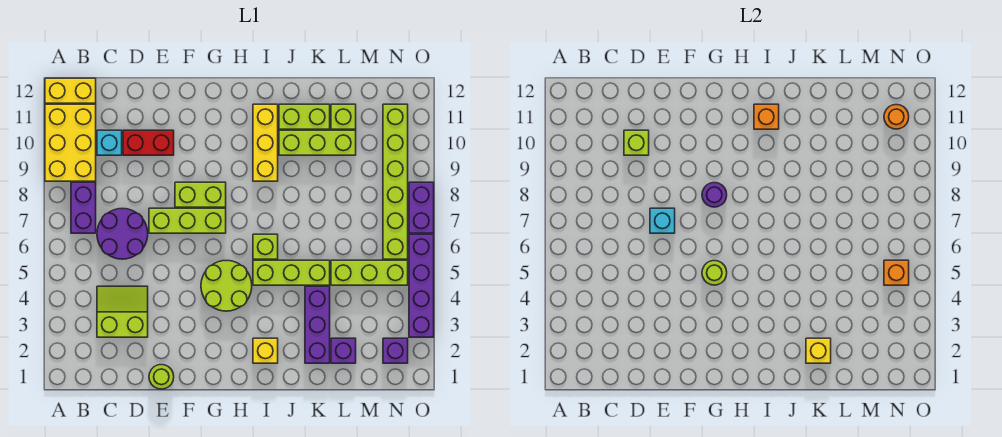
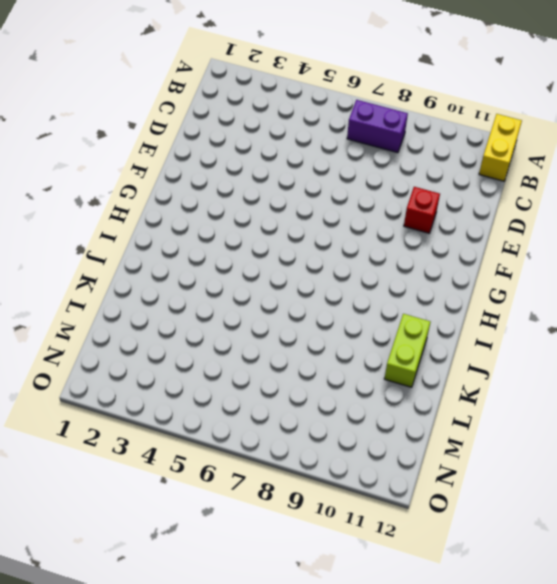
red 1x1 brick [404,187,440,233] -> red 1x2 brick [123,130,174,155]
none -> yellow 2x3 brick [45,104,96,181]
none -> lime 2x2 slope [97,286,148,337]
none -> purple 2x2 round brick [97,208,148,259]
none -> cyan 1x1 brick [97,130,122,155]

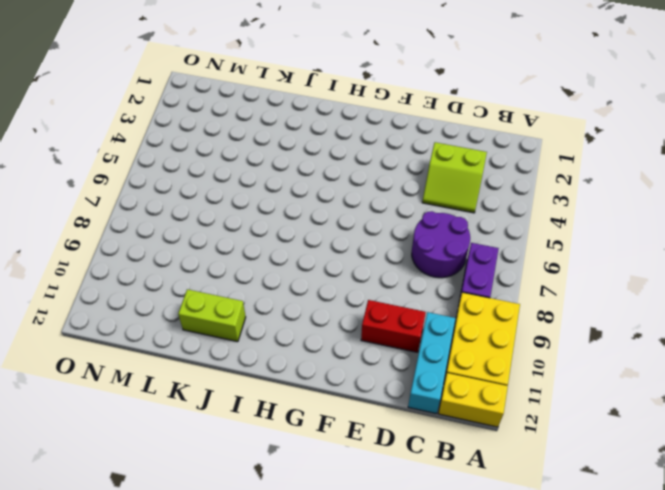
cyan 1x3 brick [408,312,456,414] -> cyan 1x1 brick [97,130,122,155]
none -> lime 1x1 round brick [149,365,174,389]
none -> lime 1x3 brick [149,208,226,233]
none -> lime 1x2 brick [175,182,226,207]
none -> lime 2x2 round brick [201,260,252,311]

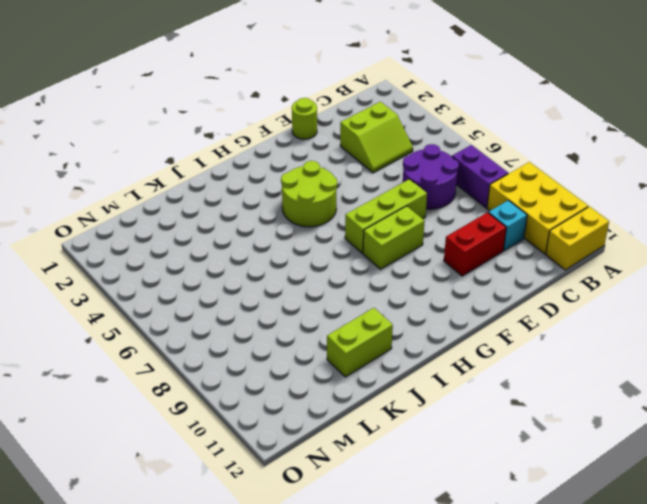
none -> yellow 1x1 brick [253,338,278,363]
none -> lime 1x3 brick [253,260,330,285]
none -> lime 1x1 brick [253,234,278,259]
none -> yellow 1x3 brick [253,104,278,181]

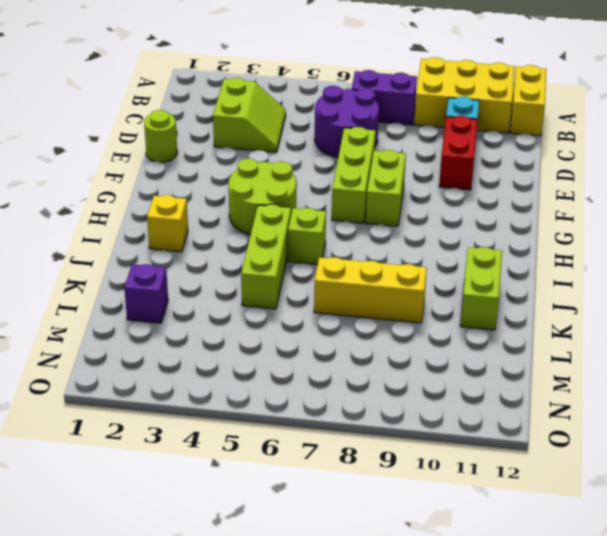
yellow 1x3 brick [314,257,427,323] -> yellow 1x3 brick moved to [253,104,278,181]
none -> lime 1x3 brick [279,130,356,155]
none -> purple 1x3 brick [305,286,330,363]
none -> lime 1x3 brick [331,260,408,285]
none -> lime 1x1 brick [331,104,356,129]

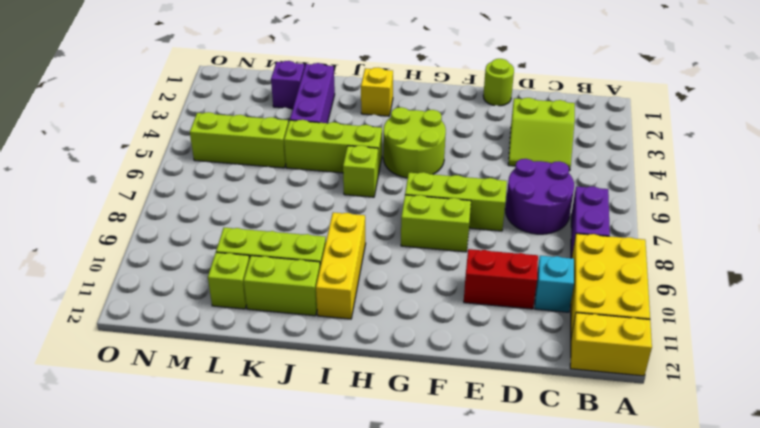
none -> purple 1x1 brick [383,338,408,363]
none -> lime 1x6 brick [383,104,408,259]
none -> purple 1x4 brick [409,234,434,337]
none -> purple 1x2 brick [409,182,434,233]

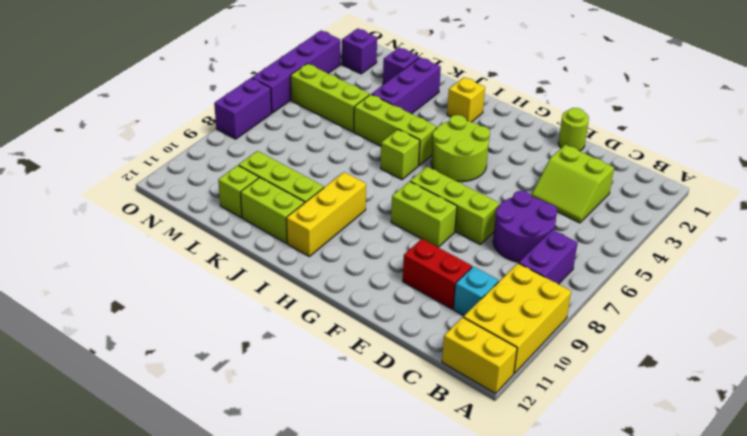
none -> lime 1x6 brick [383,104,408,259]
none -> lime 1x1 brick [624,130,649,155]
none -> cyan 1x1 brick [650,208,675,233]
none -> lime 1x1 round brick [702,261,727,285]

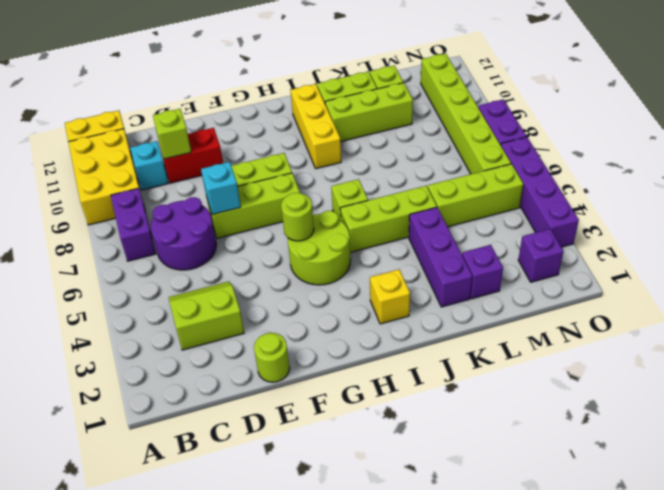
none -> purple 1x1 round brick [702,183,727,207]
none -> orange 1x1 brick [754,104,779,129]
none -> yellow 1x1 brick [806,338,831,363]
none -> orange 1x1 brick [884,260,909,285]

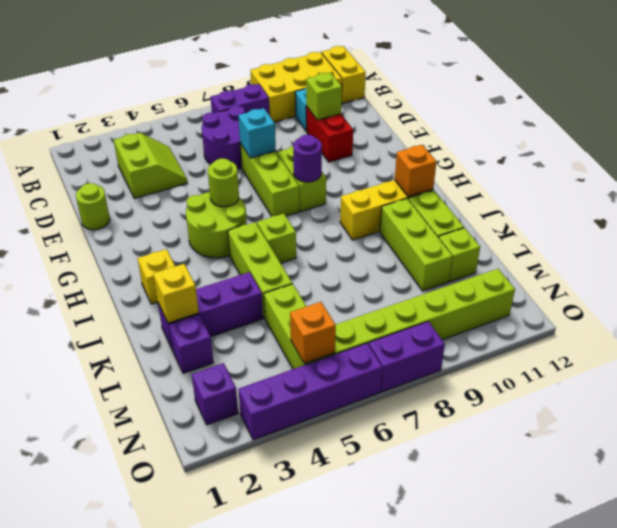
none -> orange 1x1 round brick [884,105,909,129]

